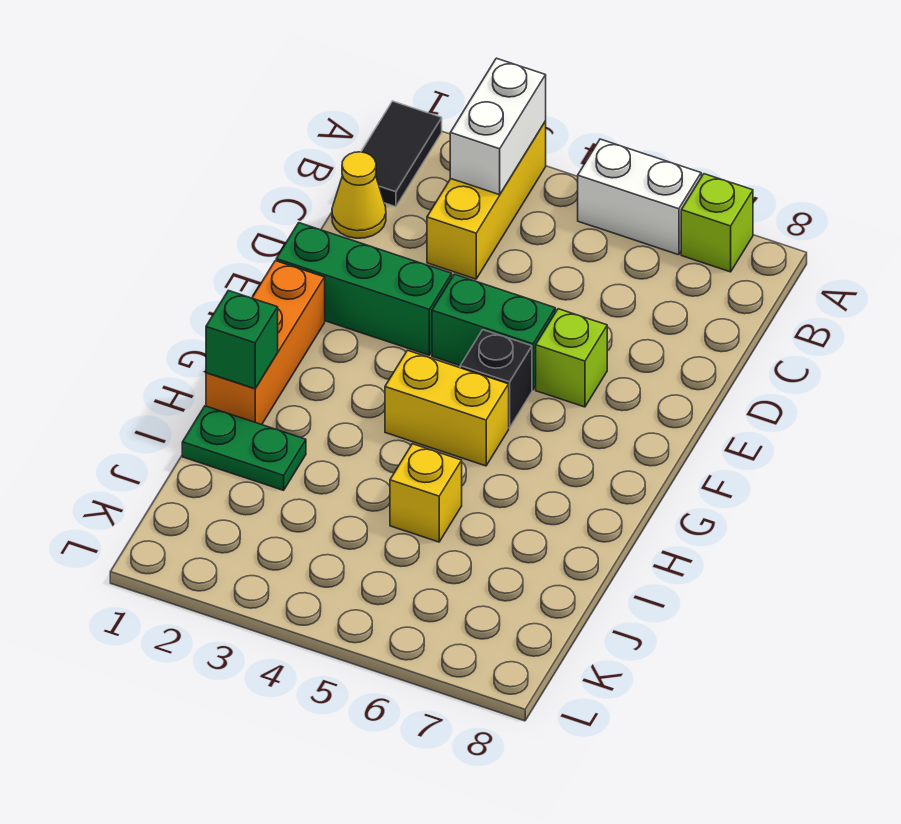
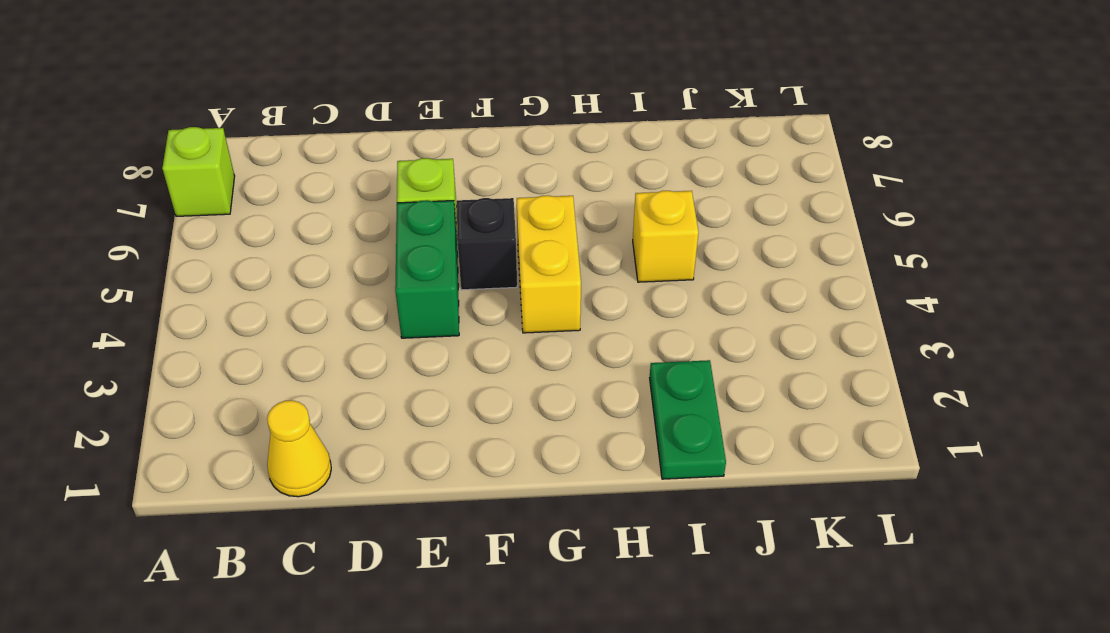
none -> black 1x2 tile [361,101,442,207]
none -> yellow 1x3 brick [427,121,546,279]
none -> white 1x2 brick [578,139,701,255]

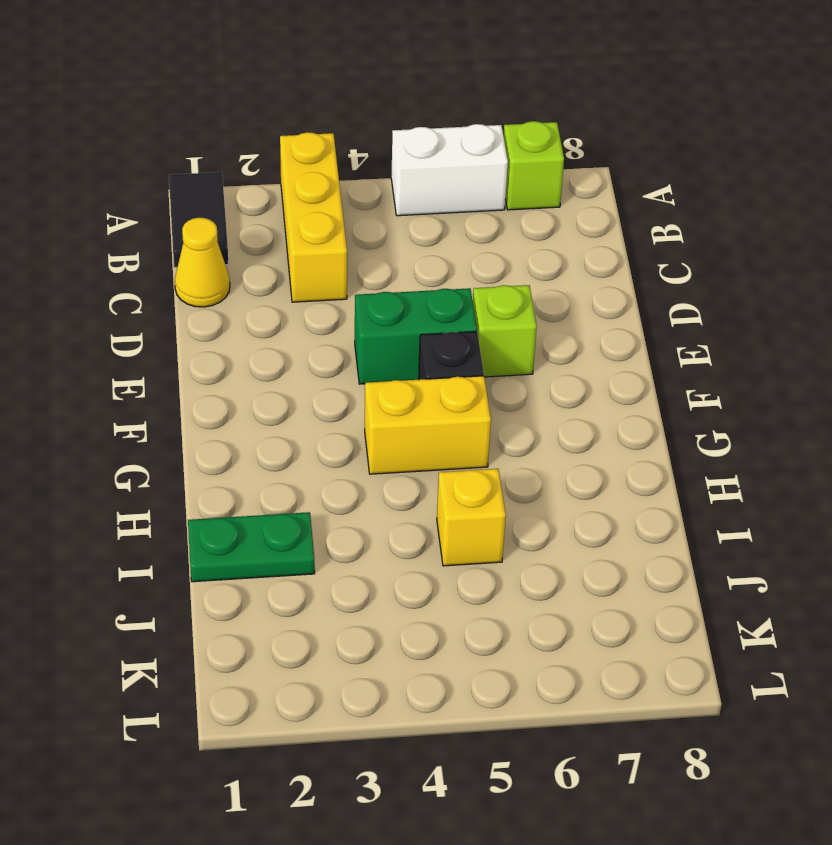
none -> green 1x3 brick [276,223,452,355]
none -> orange 1x3 brick [206,261,325,425]
none -> white 1x2 brick [450,58,546,195]

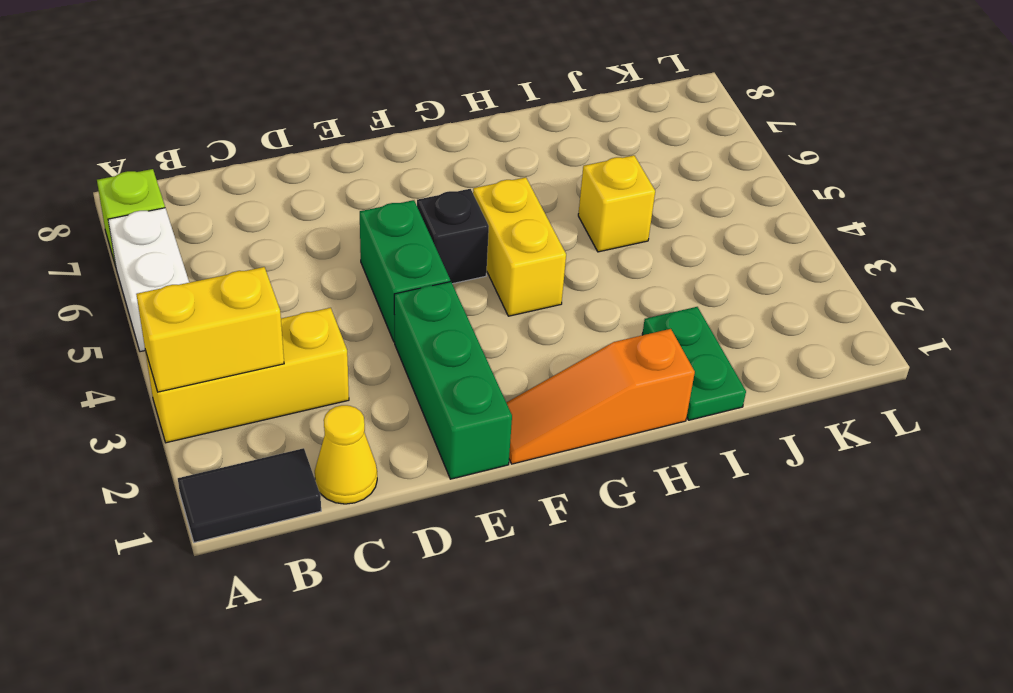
yellow 1x2 brick [136,267,284,392] -> white 1x2 brick [450,58,546,195]
orange 1x3 slope [506,329,695,464] -> orange 1x3 brick [206,261,325,425]
none -> lime 1x1 brick [536,309,607,407]
none -> green 1x1 brick [206,290,278,389]

